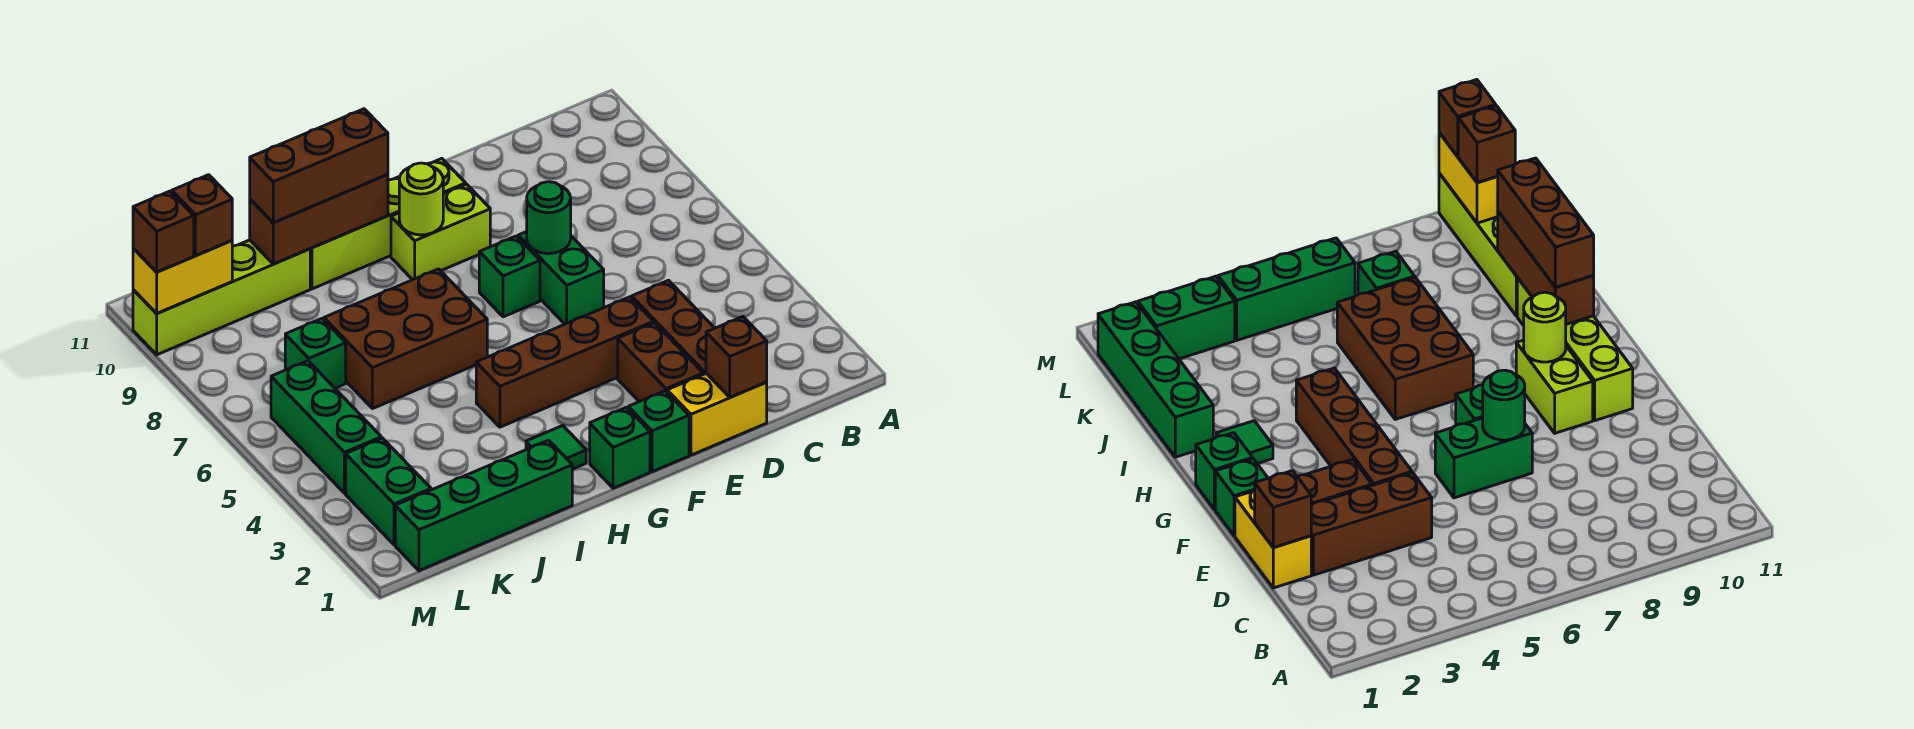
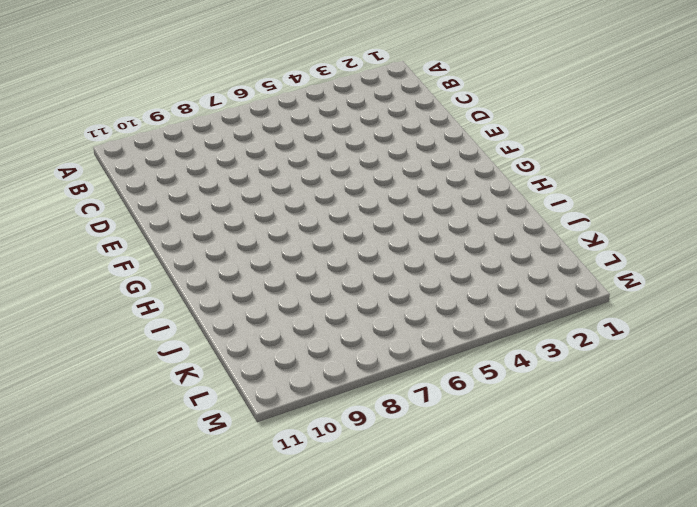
none -> yellow 1x2 brick [667,373,767,455]
none -> brown 1x3 brick [632,280,714,375]
none -> brown 1x2 brick [618,323,703,402]

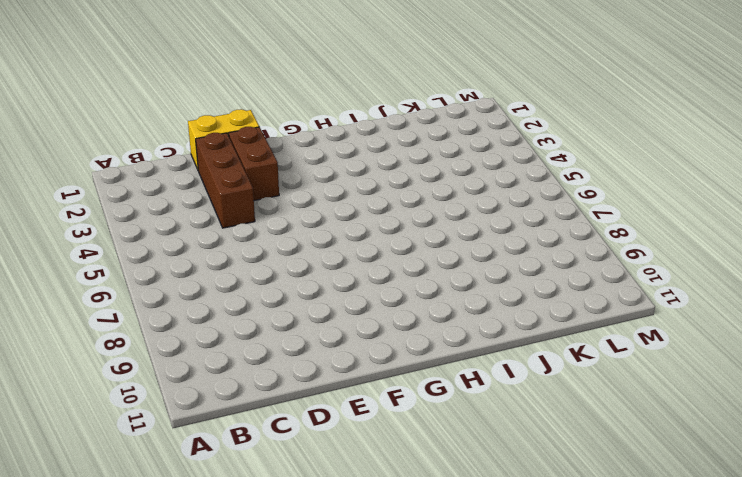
none -> brown 1x4 brick [476,297,653,427]
none -> green 1x2 brick [518,232,604,324]
none -> green 1x1 brick [628,391,689,472]

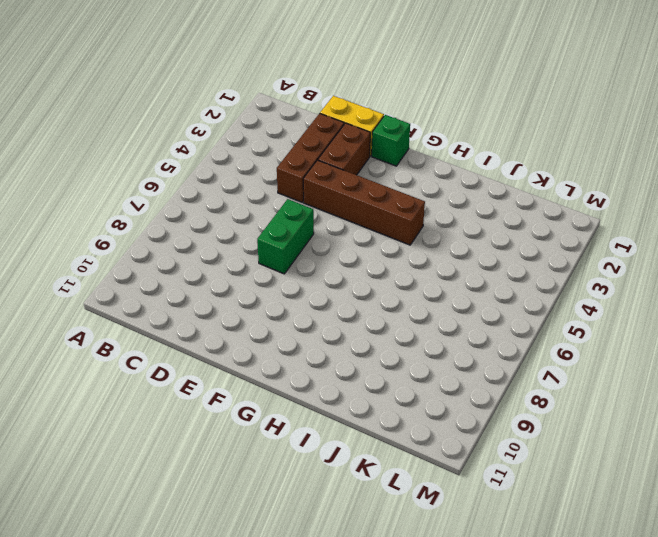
none -> green 1x1 brick [479,236,540,317]
none -> lime 1x2 brick [391,184,490,280]
none -> lime 1x4 brick [310,159,466,289]

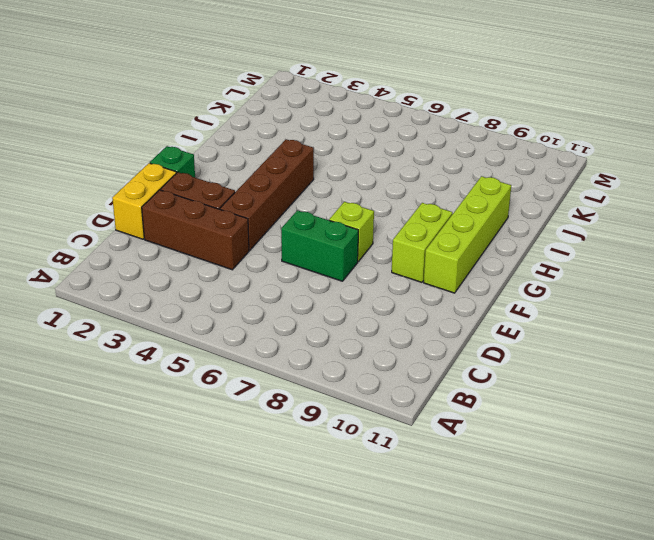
lime 1x1 brick [329,202,374,261] -> green 1x1 brick [479,236,540,317]
none -> green 1x1 brick [590,407,650,488]
none -> green 1x1 tile [526,426,586,469]
none -> brown 2x3 brick [324,269,487,409]

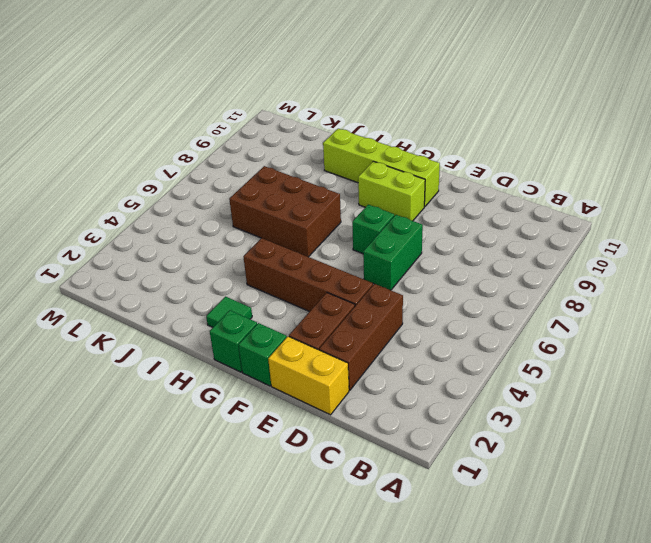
none -> green 1x4 brick [395,440,572,571]
none -> lime 1x4 brick [133,240,310,355]
none -> green 1x1 brick [285,319,346,388]

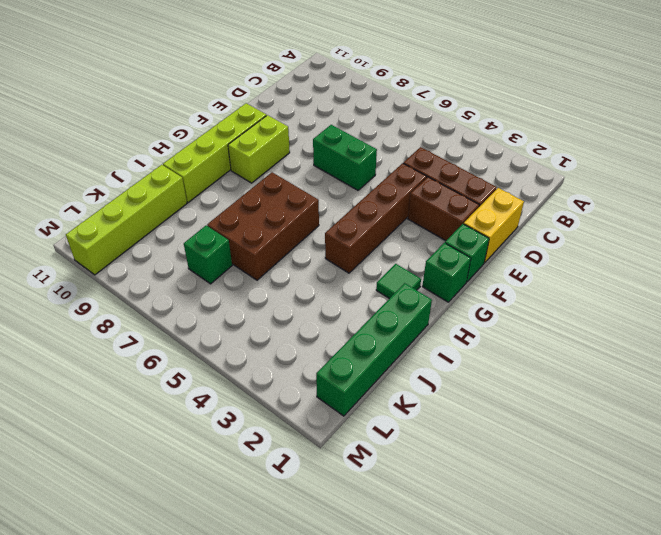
none -> green 1x1 brick [479,236,540,317]
none -> green 1x2 brick [346,438,431,545]
none -> green 1x3 brick [271,361,381,493]

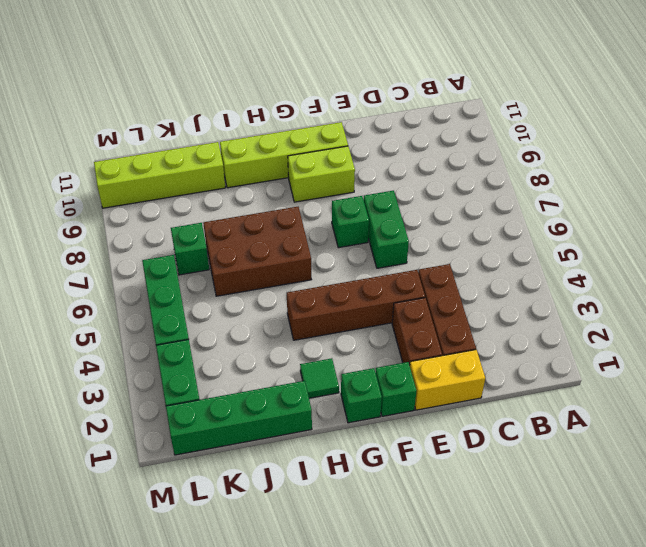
none -> brown 1x1 brick [706,317,767,397]
none -> green 1x1 round brick [527,182,571,254]
none -> lime 1x1 round brick [399,163,443,235]

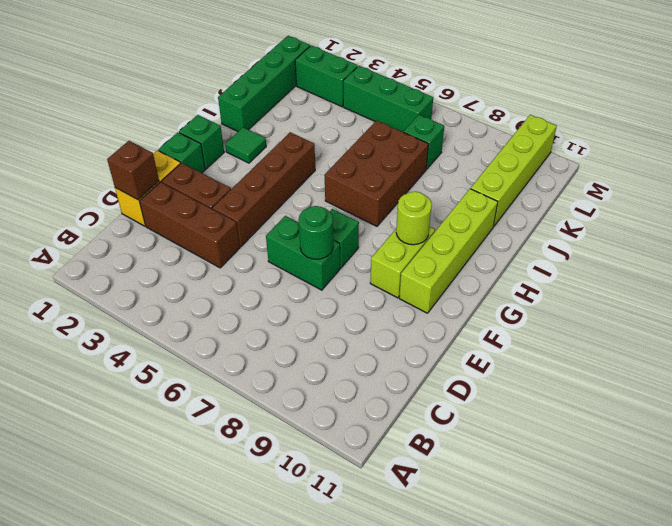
none -> brown 1x3 brick [250,174,388,264]
none -> yellow 1x2 brick [133,241,232,313]
none -> brown 1x3 brick [250,109,388,223]

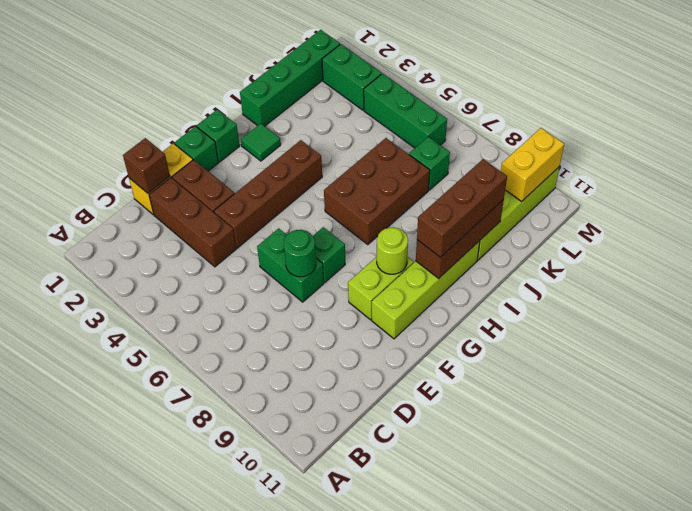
none -> brown 1x1 brick [172,175,232,256]
none -> brown 1x1 brick [133,191,194,272]

